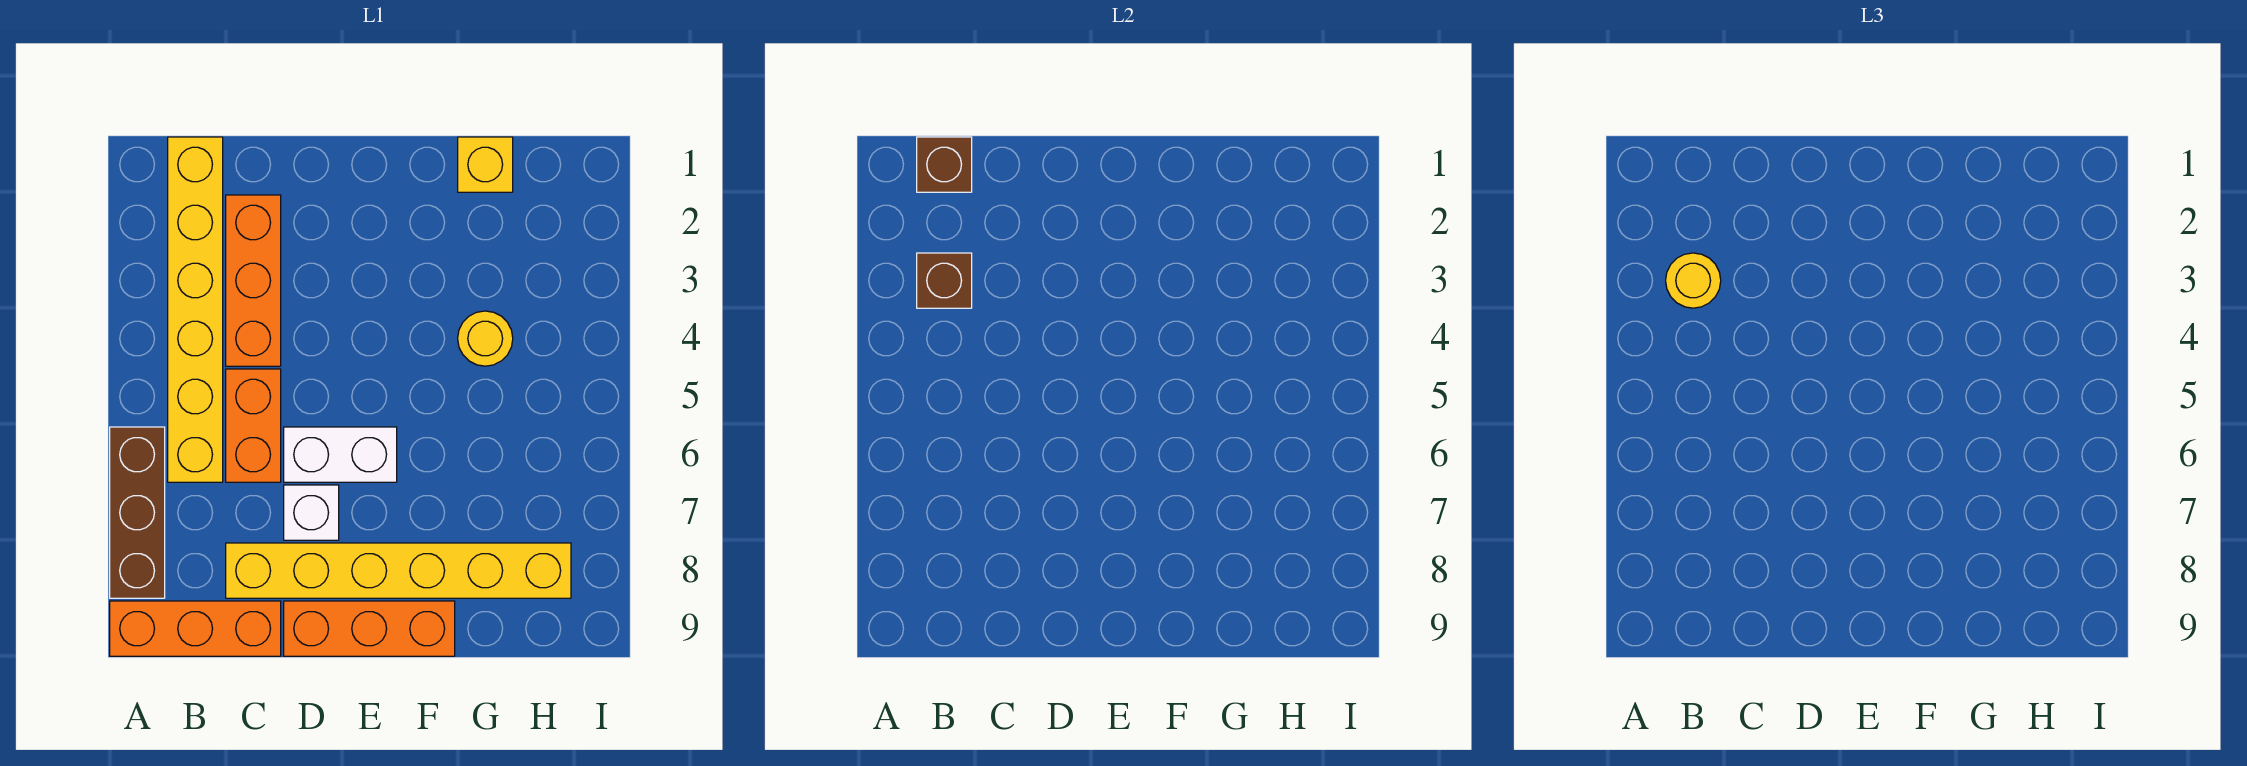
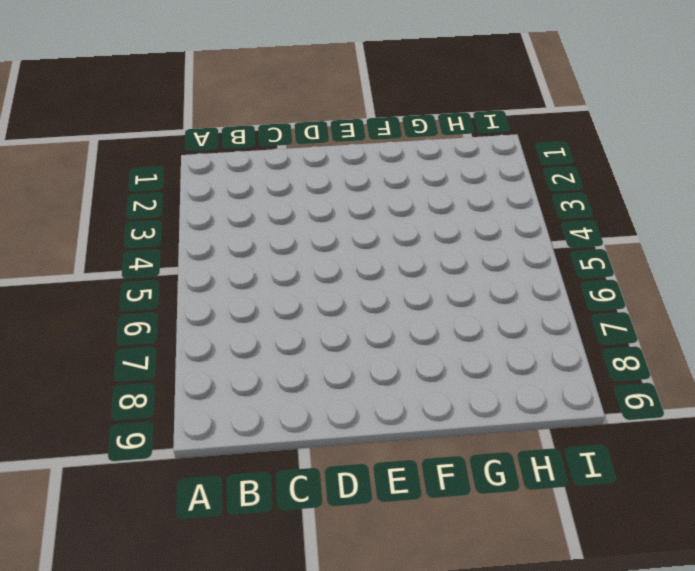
none -> brown 1x3 brick [110,427,165,598]
none -> orange 1x3 brick [110,601,281,656]
none -> yellow 1x6 brick [168,137,223,482]

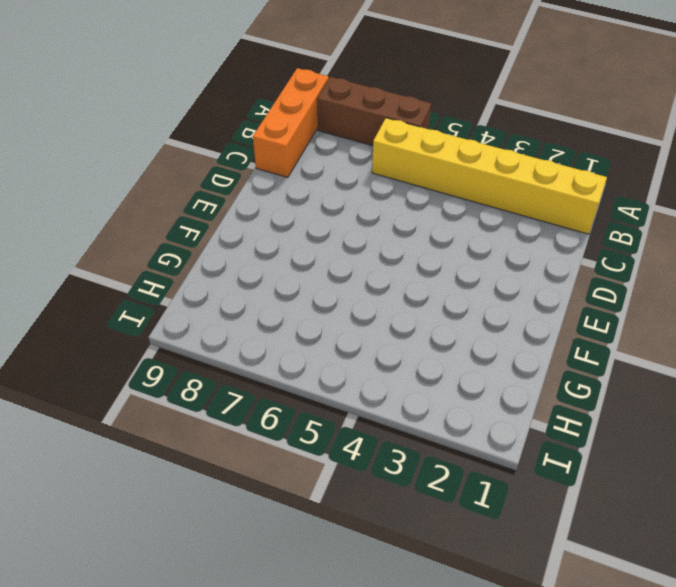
none -> orange 1x3 brick [226,195,281,366]
none -> orange 1x2 brick [226,369,281,482]
none -> yellow 1x6 brick [226,543,571,598]

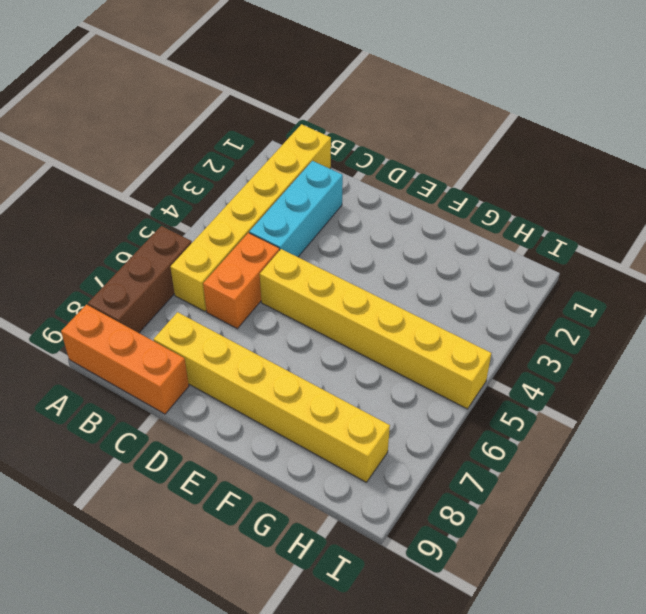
cyan 1x3 brick [249,161,343,257] -> orange 1x3 brick [226,195,281,366]
yellow 1x6 brick [260,249,491,409] -> none
none -> white 1x2 brick [284,427,397,482]
none -> white 1x1 brick [284,485,339,540]
none -> orange 1x3 brick [284,601,455,656]

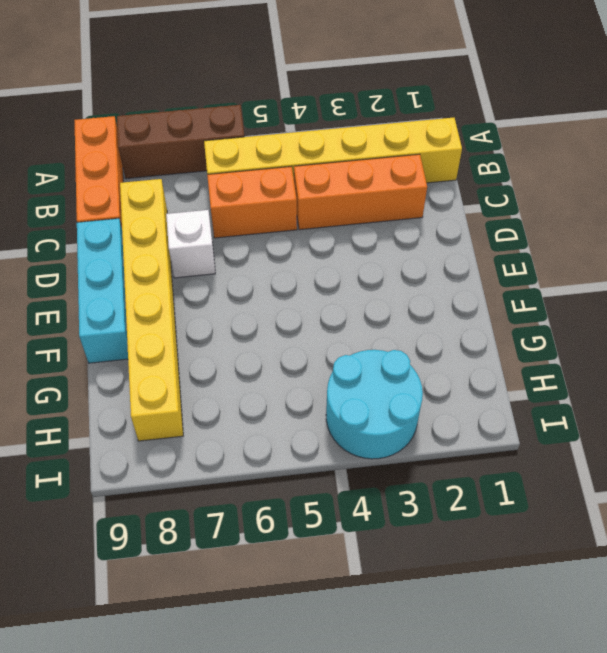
cyan 1x3 brick [77,218,128,363] -> orange 1x3 brick [284,601,455,656]
cyan 2x2 round brick [326,350,423,459] -> none
none -> white 1x2 brick [284,427,397,482]
none -> yellow 1x1 brick [458,137,513,192]
none -> yellow 1x1 round brick [458,311,513,366]

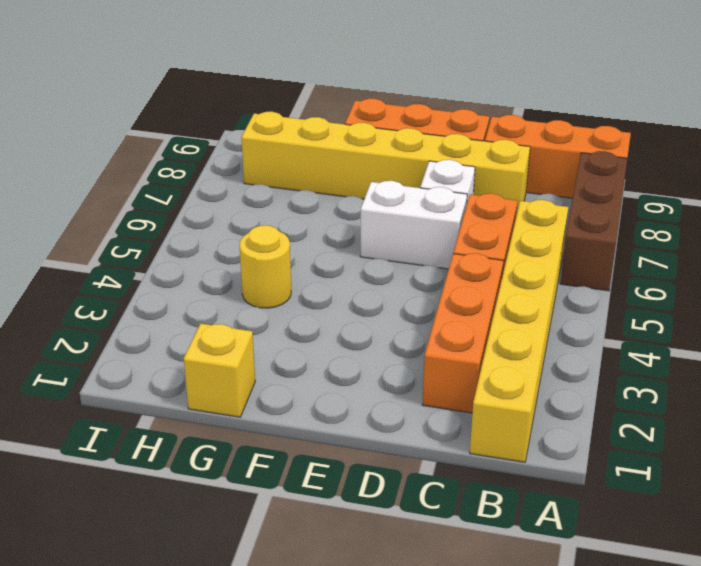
none -> brown 1x1 brick [917,137,972,192]
none -> brown 1x1 brick [917,253,972,308]
none -> yellow 1x1 round brick [1666,253,1721,308]

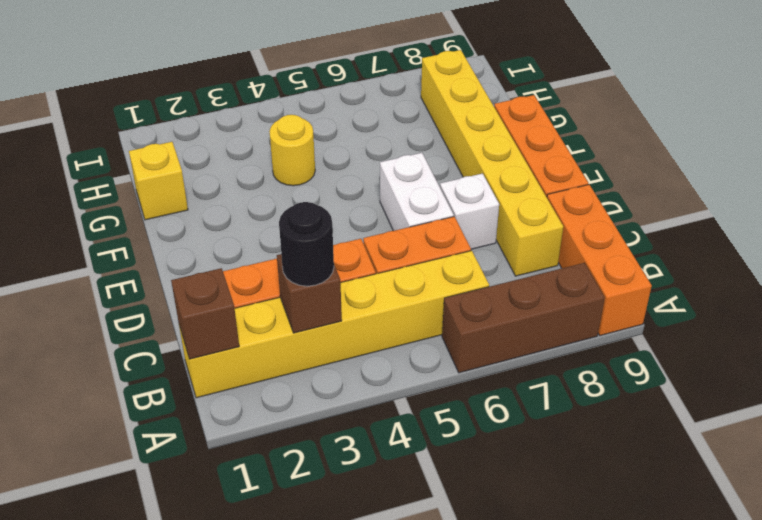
black 1x1 round brick [279,202,334,286] -> yellow 1x1 round brick [1666,253,1721,308]

